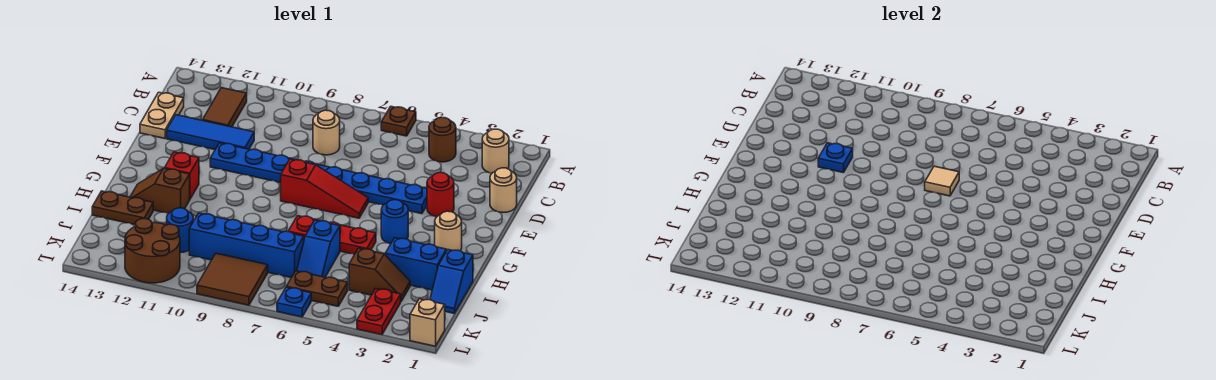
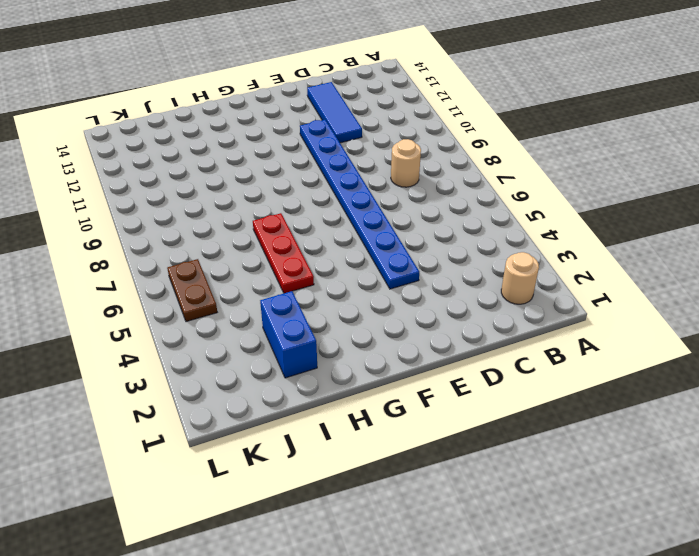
none -> brown 1x1 plate [381,107,416,136]
none -> brown 1x1 round brick [429,117,456,162]
none -> brown 1x2 tile [203,88,247,127]
none -> tan 1x2 plate [140,92,184,138]

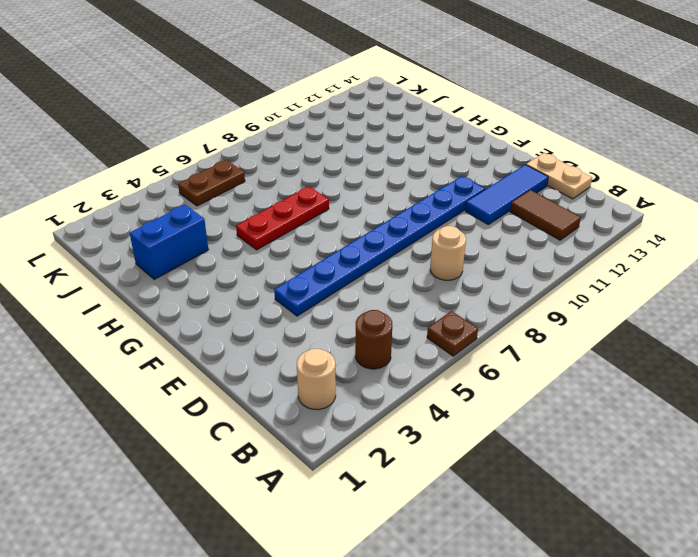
none -> tan 1x1 round brick [490,168,517,212]
none -> red 1x1 round brick [427,173,454,217]
none -> red 1x3 slope [281,159,368,218]
none -> tan 1x1 round brick [435,211,462,251]

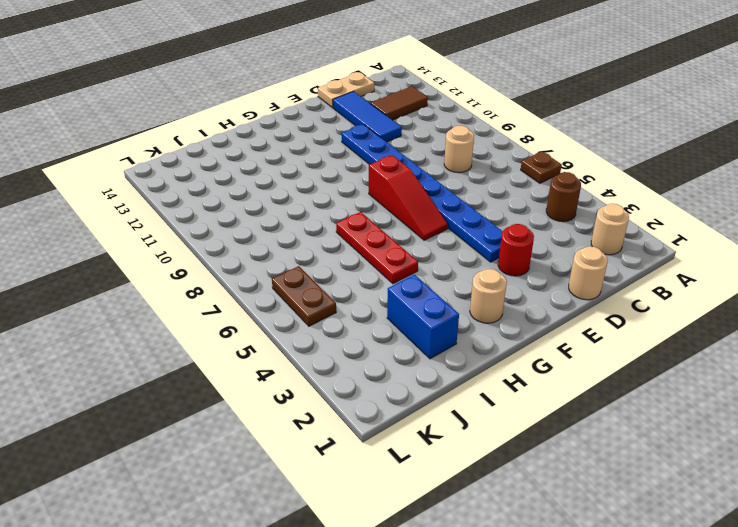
none -> blue 1x1 round brick [381,200,408,244]
none -> red 1x1 brick [165,152,199,199]
none -> brown 1x2 slope [130,168,190,213]
none -> blue 1x2 slope [430,250,473,313]

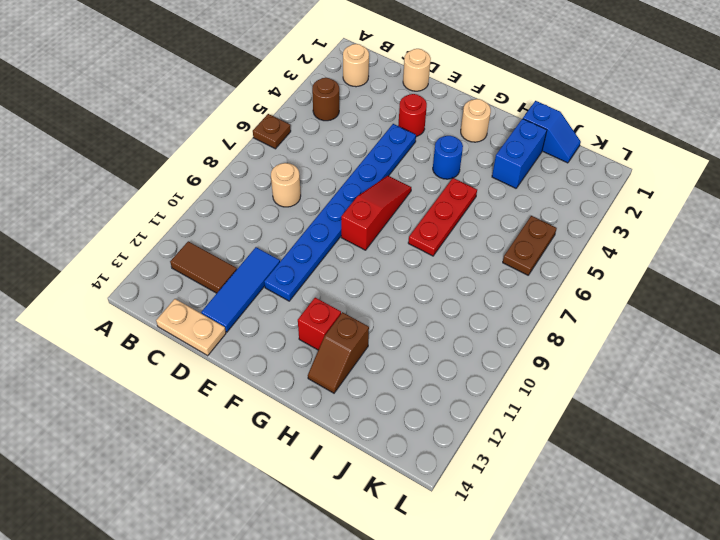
none -> blue 1x2 slope [297,220,340,277]
none -> brown 1x2 plate [92,191,153,225]
none -> brown 1x2 slope [349,248,410,301]
none -> blue 1x4 brick [189,213,304,278]

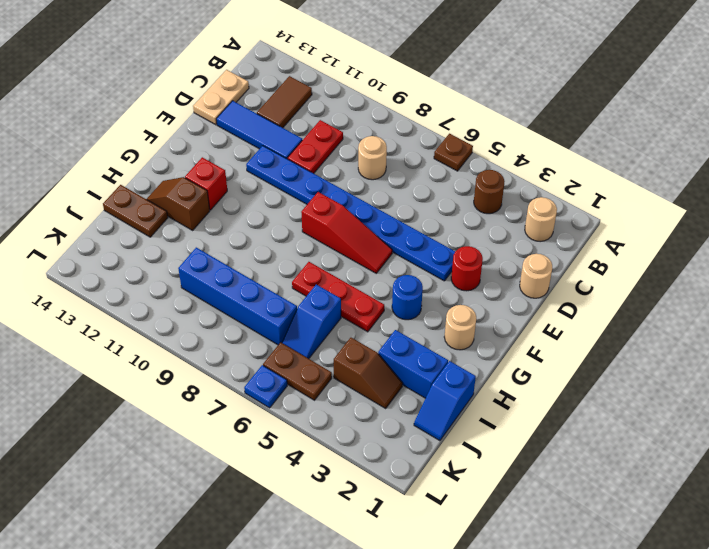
red 1x2 plate [287,120,343,173] -> red 1x2 plate moved to [357,288,401,335]
none -> blue 1x1 round brick [167,208,193,253]
none -> brown 2x2 tile [197,253,268,305]
none -> brown 2x2 round brick [125,219,180,283]
none -> tan 1x1 brick [410,299,445,346]

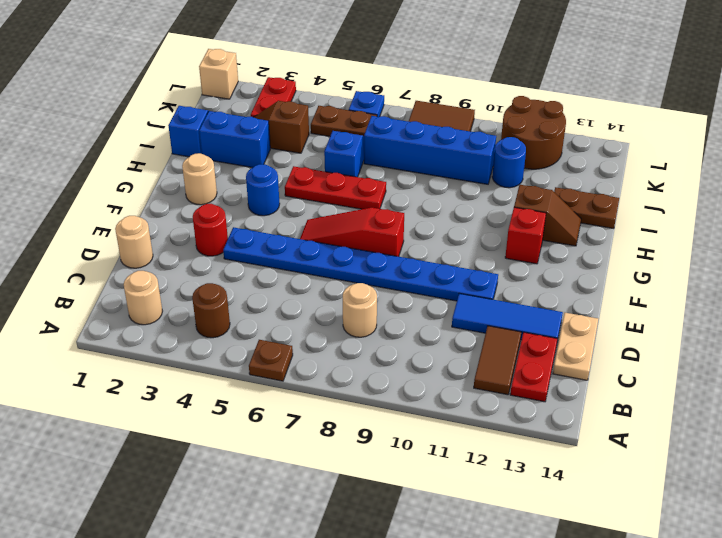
red 1x2 plate [510,332,557,402] -> none
none -> tan 1x1 tile [925,166,959,196]
none -> blue 1x1 plate [818,143,853,173]

